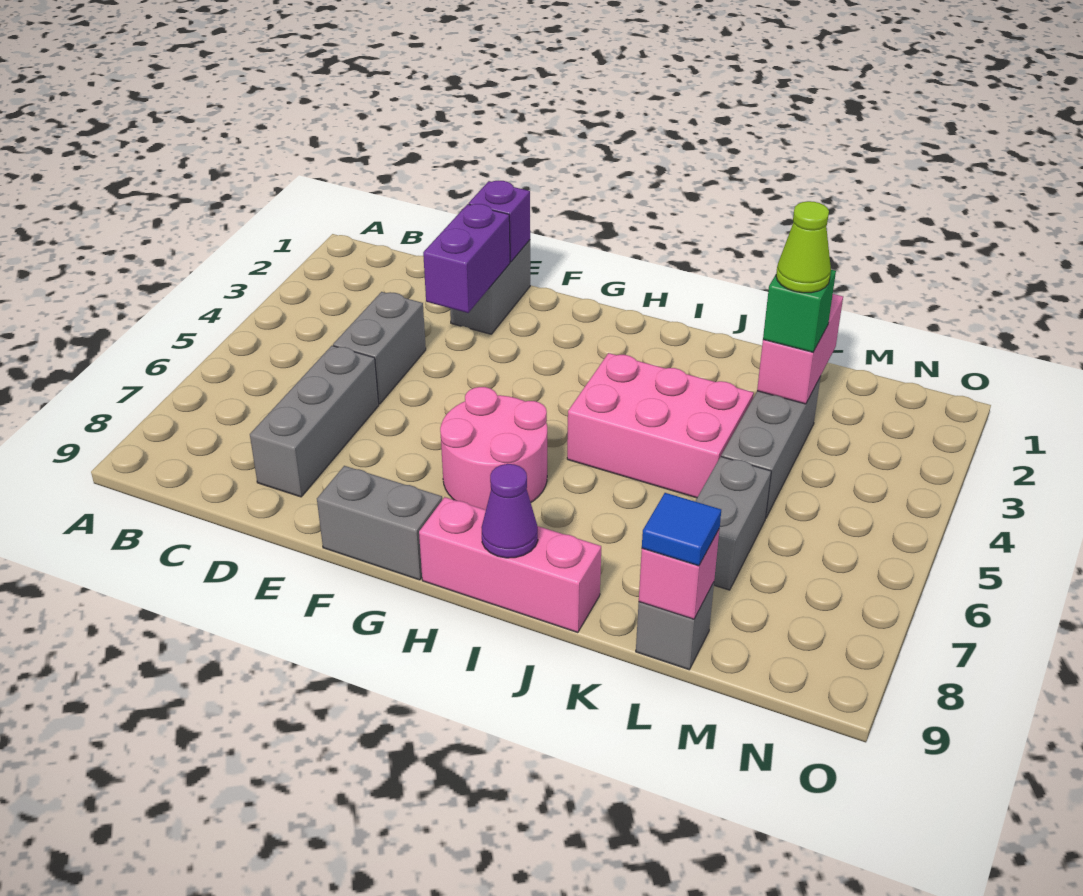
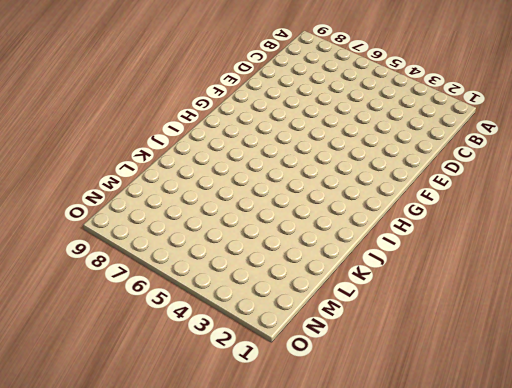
none -> grey 1x2 brick [333,292,426,404]
none -> grey 1x3 brick [250,346,379,497]
none -> grey 1x2 brick [450,240,530,334]

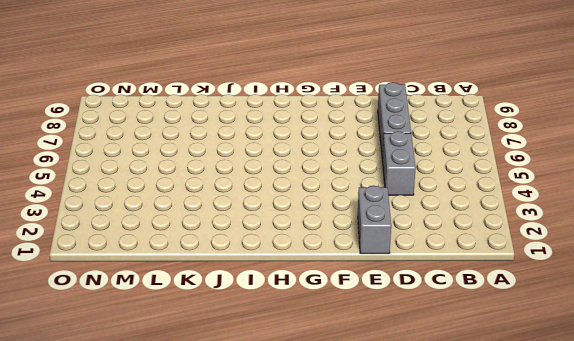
none -> grey 1x2 brick [317,466,442,580]
none -> pink 2x2 round brick [440,387,547,510]
none -> pink 1x3 brick [419,497,601,633]

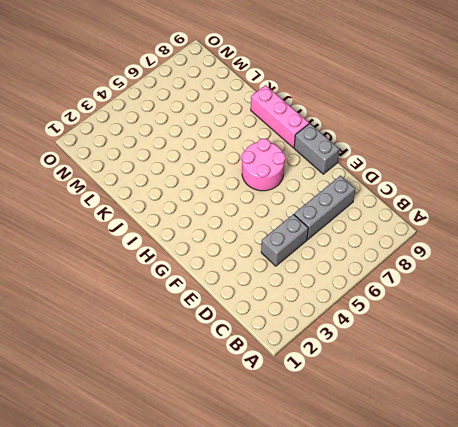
none -> grey 1x2 brick [450,240,530,334]
none -> pink 2x3 brick [567,353,754,498]
none -> grey 1x3 brick [721,377,821,517]

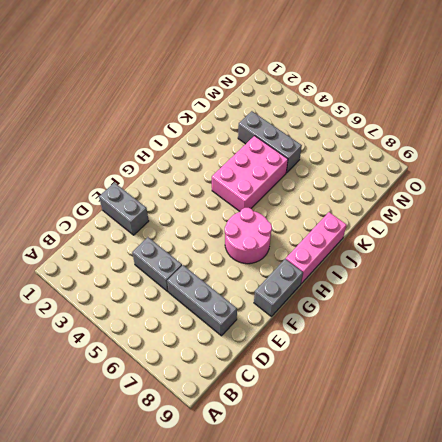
none -> grey 1x2 brick [695,457,771,590]
none -> grey 1x1 brick [636,582,714,670]
none -> purple 1x1 brick [469,181,530,262]

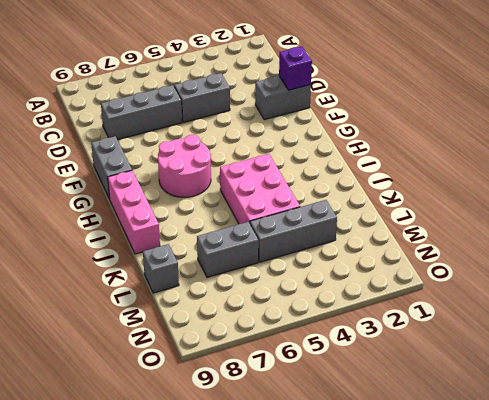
none -> purple 1x2 brick [423,204,510,313]
none -> purple 1x1 cone [481,464,538,558]
none -> pink 1x2 brick [757,294,843,404]

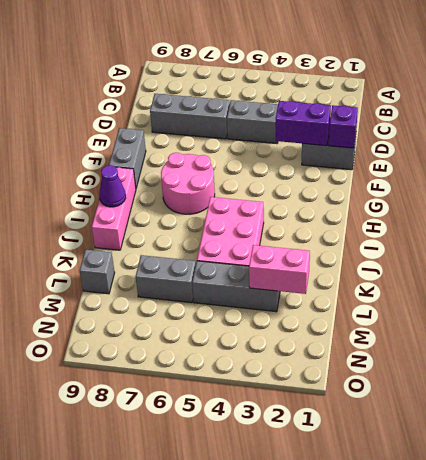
none -> pink 1x1 brick [639,528,720,619]
none -> green 1x1 brick [763,270,836,352]
none -> blue 1x1 tile [642,493,721,566]

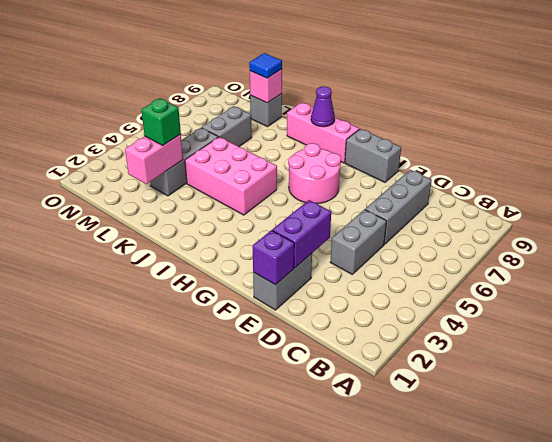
none -> lime 1x1 cone [776,201,831,293]

